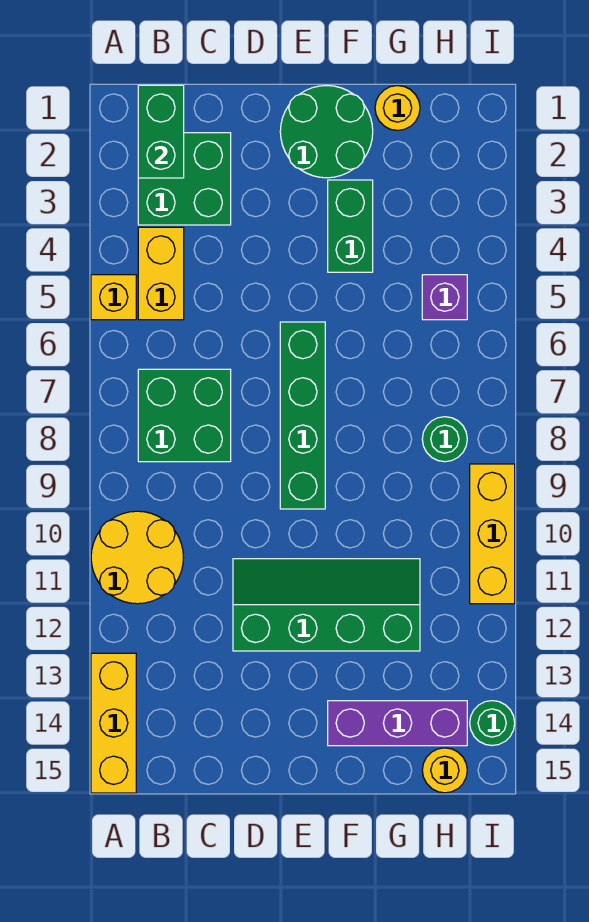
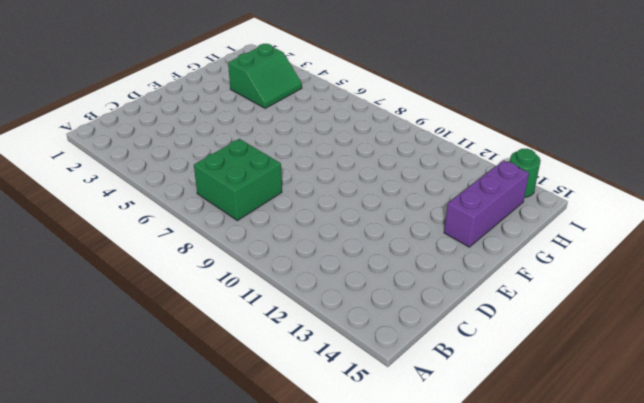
green 2x2 slope [228,44,302,108] -> none
none -> yellow 1x1 brick [91,275,136,320]
none -> yellow 2x2 round brick [91,511,183,604]
none -> yellow 1x3 brick [91,653,136,793]

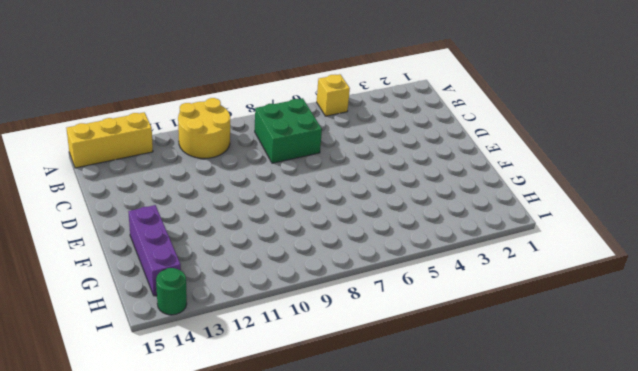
none -> green 2x2 brick [138,133,231,225]
none -> yellow 1x2 brick [138,227,184,320]
none -> green 2x4 slope [233,559,420,651]

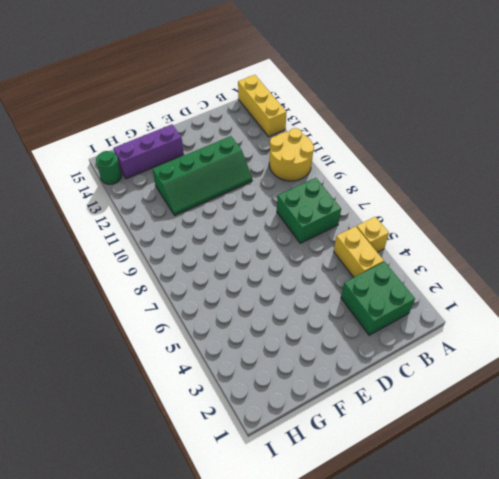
none -> green 2x2 round brick [280,86,373,178]
none -> green 1x4 brick [280,322,325,509]
none -> green 1x2 brick [328,180,373,272]

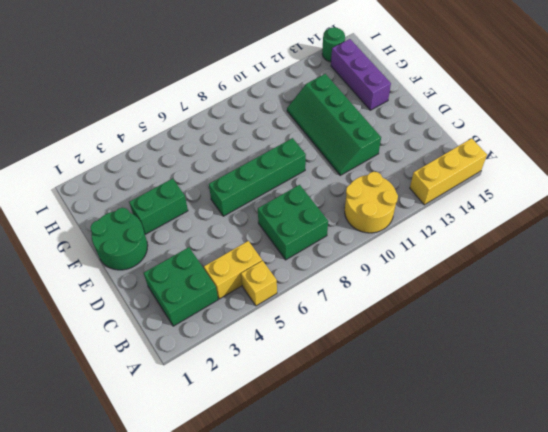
none -> yellow 1x1 round brick [375,86,420,130]
none -> purple 1x1 brick [422,275,467,320]
none -> green 1x1 round brick [422,417,467,462]

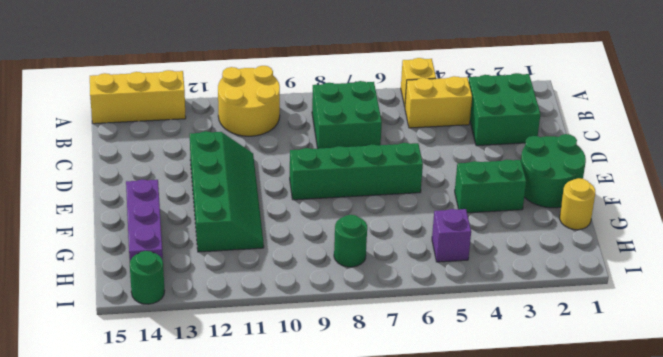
none -> yellow 1x1 round brick [422,748,467,793]
none -> yellow 1x3 brick [470,464,515,604]
none -> green 1x2 brick [138,85,184,178]

